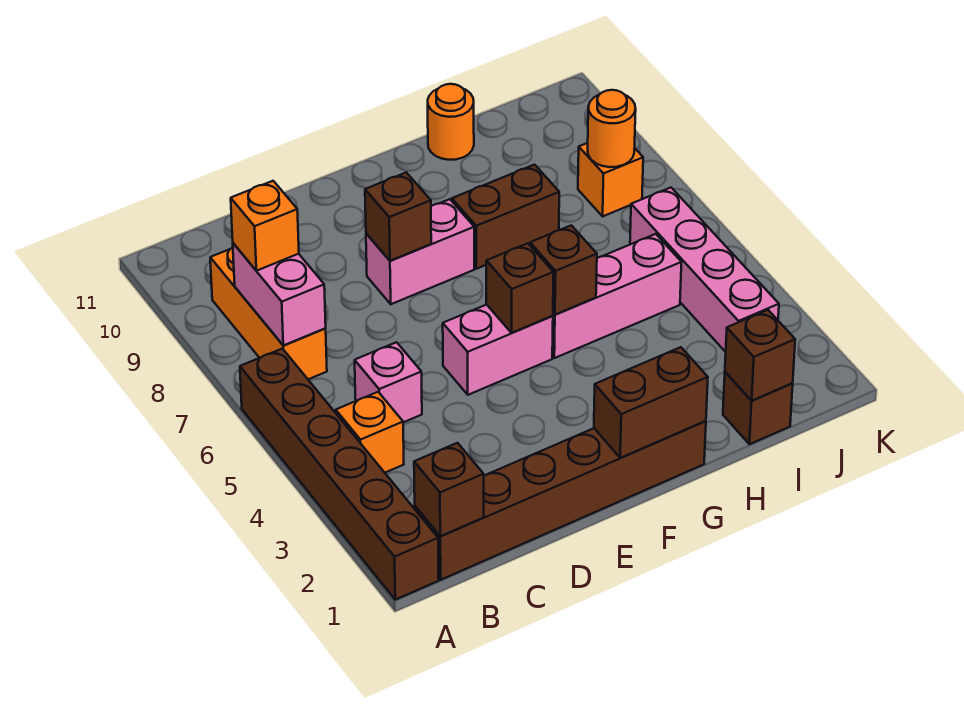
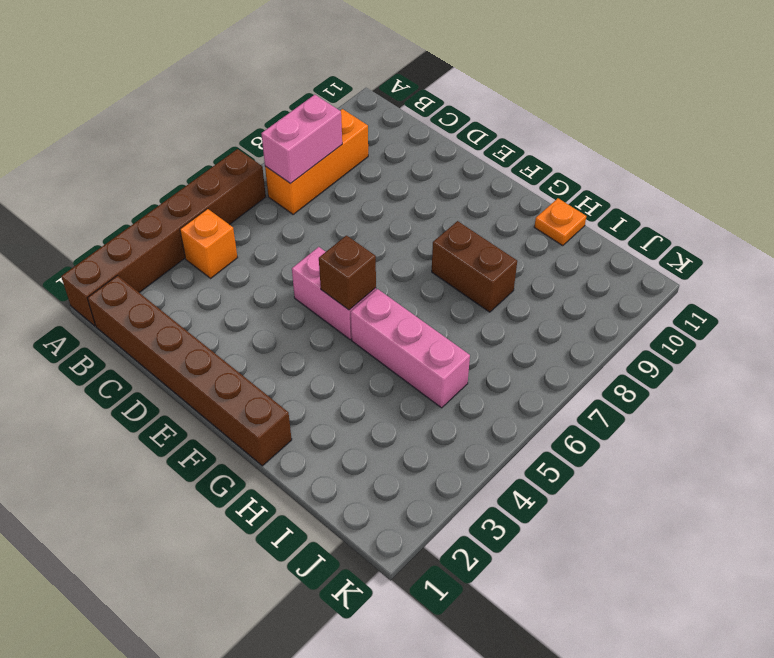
orange 1x1 plate [534,198,586,246] -> orange 1x1 round brick [428,84,474,160]
none -> pink 1x1 brick [355,342,422,422]
none -> pink 1x2 brick [366,199,474,304]
none -> brown 1x1 brick [723,372,793,444]

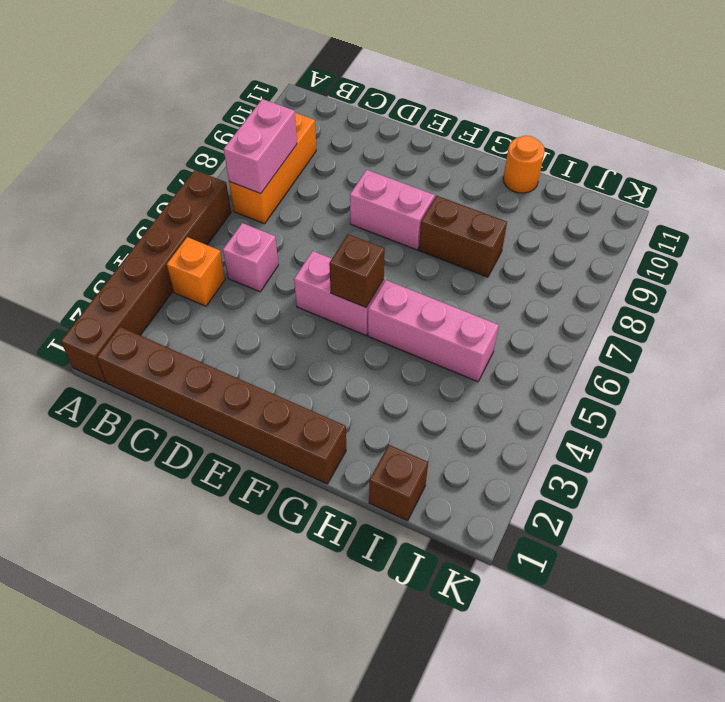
none -> pink 1x4 brick [630,188,779,352]
none -> orange 1x1 brick [578,143,643,216]
none -> brown 1x1 brick [414,443,484,536]

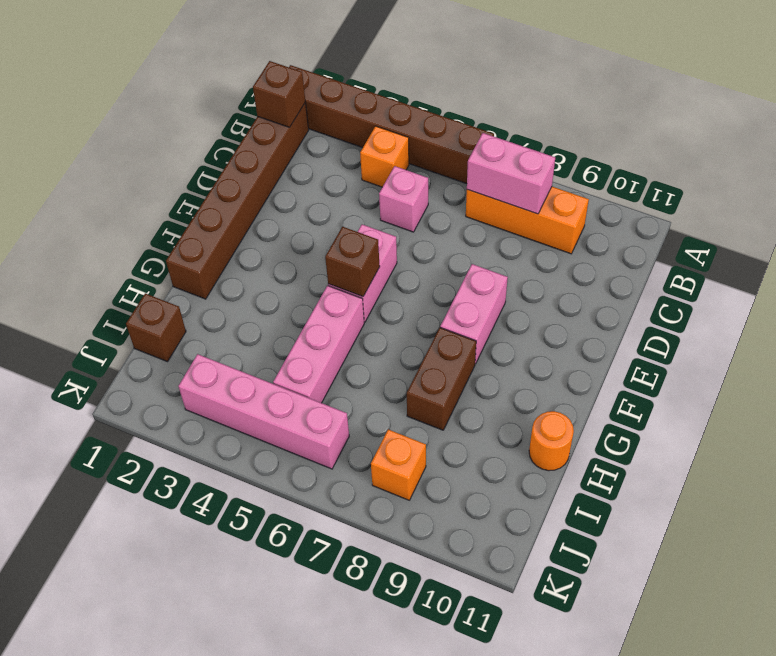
none -> brown 1x1 brick [365,172,431,261]
none -> brown 1x2 brick [594,347,708,458]
none -> brown 1x1 brick [530,225,597,315]

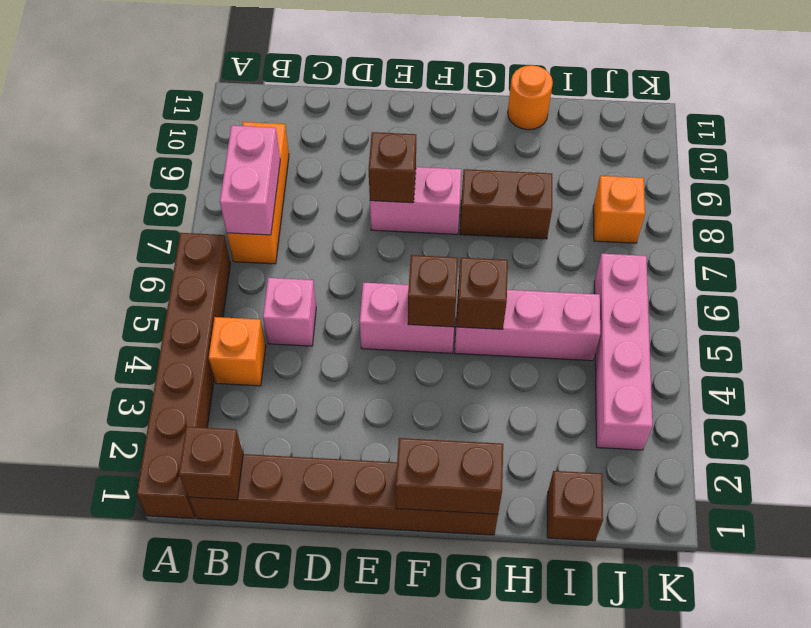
none -> brown 1x1 brick [725,310,795,401]
none -> orange 1x1 round brick [588,90,636,167]
none -> orange 1x1 brick [231,181,299,271]

